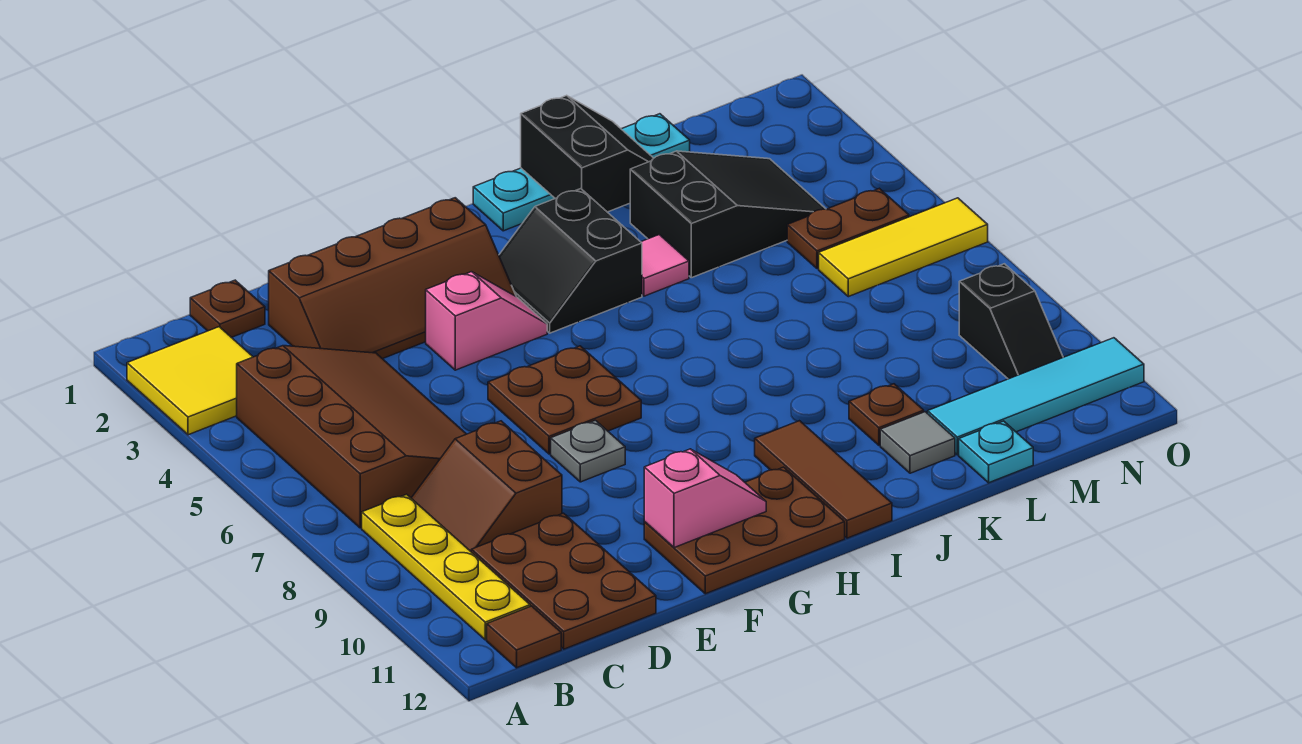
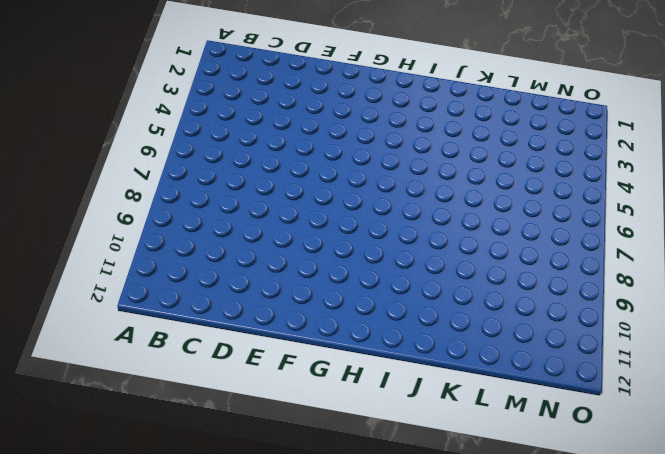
none -> yellow 2x2 tile [127,327,253,435]
none -> brown 3x4 slope [237,346,466,528]
none -> yellow 1x4 plate [362,494,530,640]

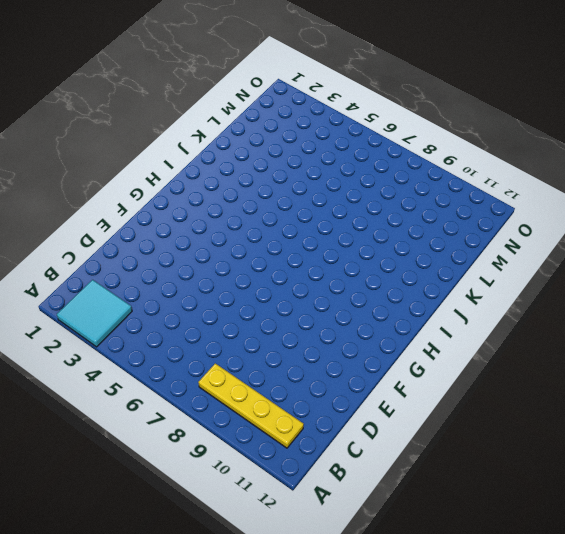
cyan 2x2 tile [57,280,132,347] -> yellow 2x2 tile [127,327,253,435]
none -> brown 3x4 slope [237,346,466,528]
none -> brown 1x1 tile [487,606,561,668]
none -> brown 1x1 plate [190,280,265,338]

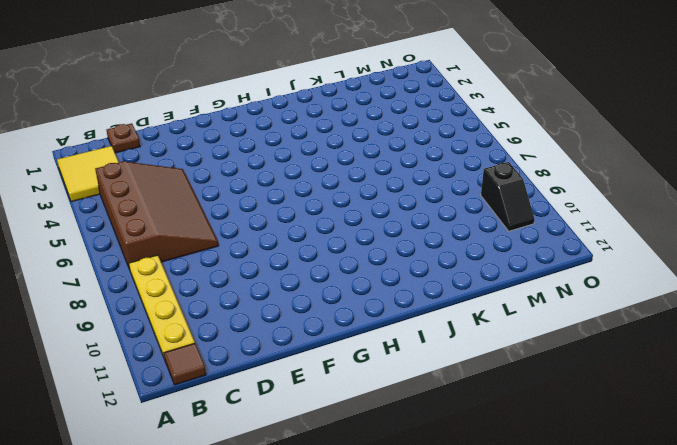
none -> brown 2x2 slope [411,421,562,551]
none -> brown 2x3 plate [471,513,656,649]
none -> brown 2x4 slope [269,198,516,359]

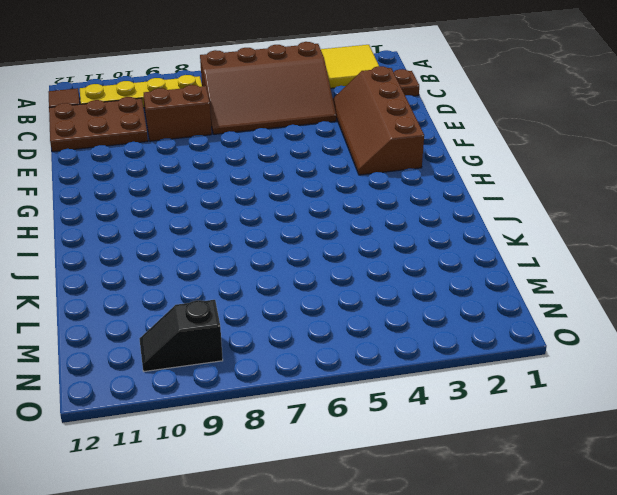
none -> pink 1x2 slope [426,272,547,370]
none -> brown 2x2 plate [488,346,641,454]
none -> grey 1x1 plate [551,420,625,482]

